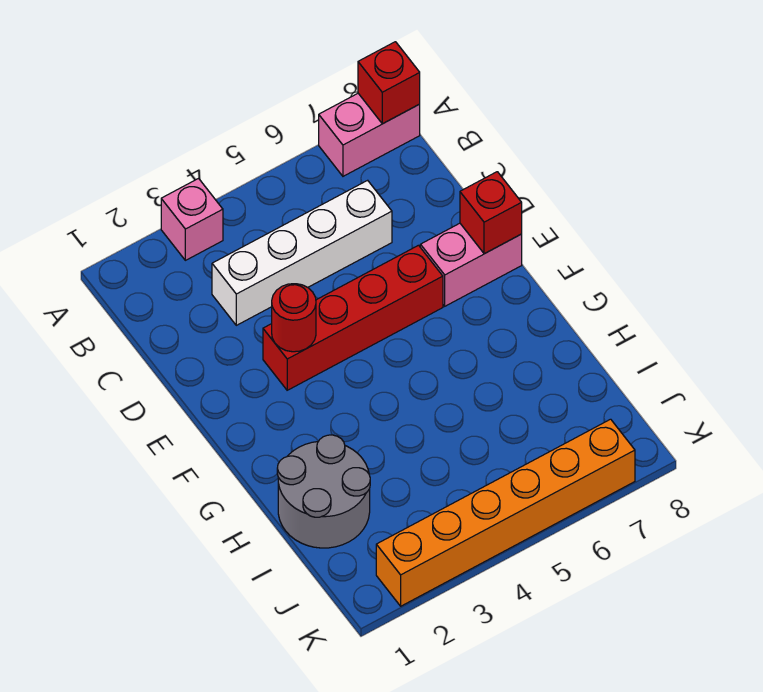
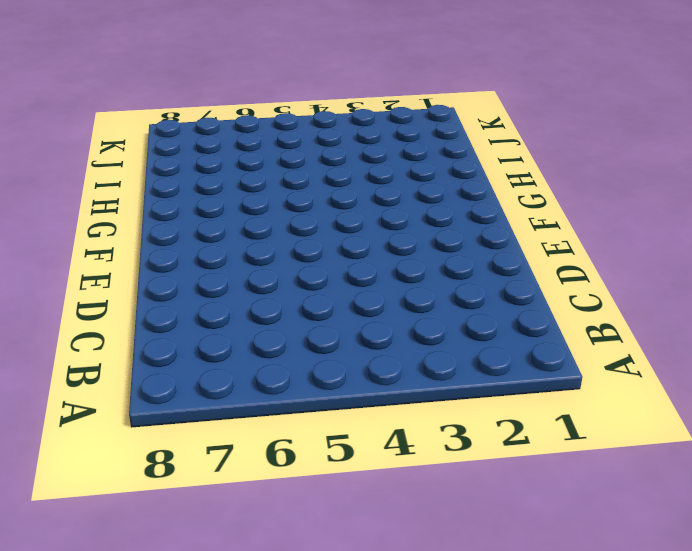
none -> pink 1x1 brick [161,179,223,260]
none -> pink 1x2 brick [319,94,420,176]

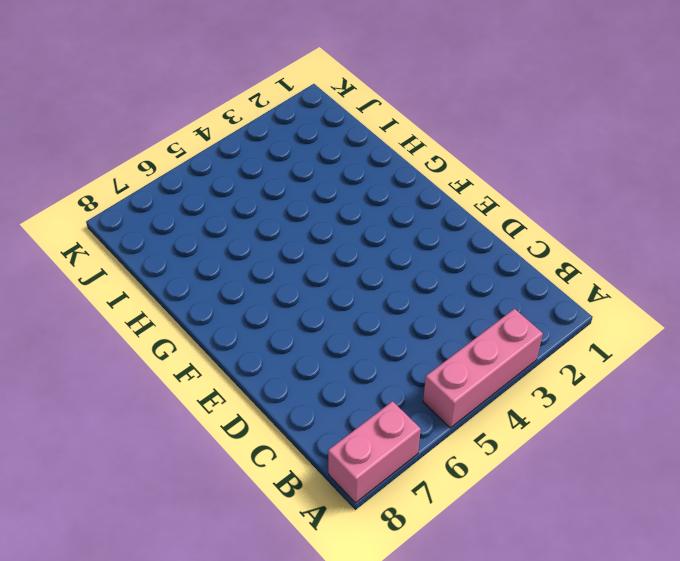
pink 1x3 brick [423,309,543,428] -> pink 1x1 brick [161,179,223,260]
none -> white 1x4 brick [212,180,392,325]
none -> red 1x4 brick [263,245,443,390]

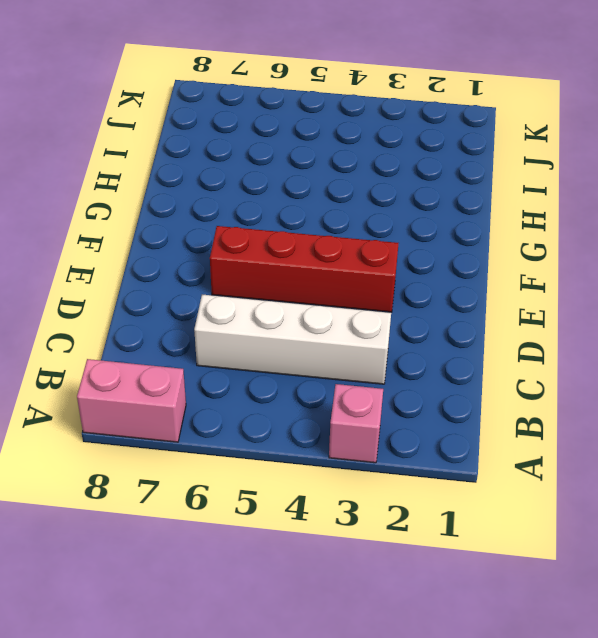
none -> pink 1x2 brick [420,223,522,306]
none -> grey 2x2 round brick [277,435,370,548]

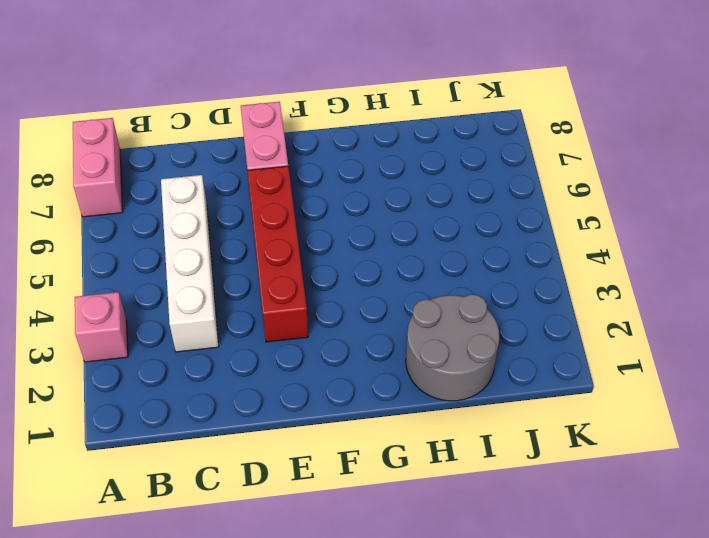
none -> orange 1x6 brick [376,419,635,606]
none -> red 1x1 brick [358,42,420,124]

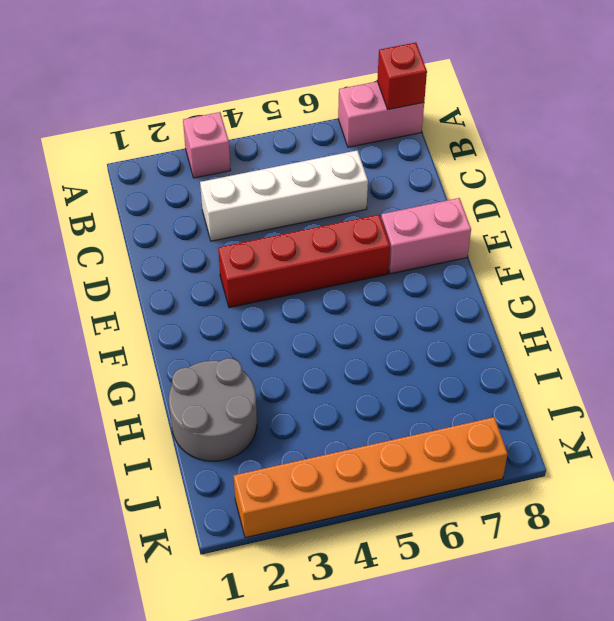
none -> red 1x1 round brick [272,284,316,352]
none -> red 1x1 brick [460,172,522,254]

